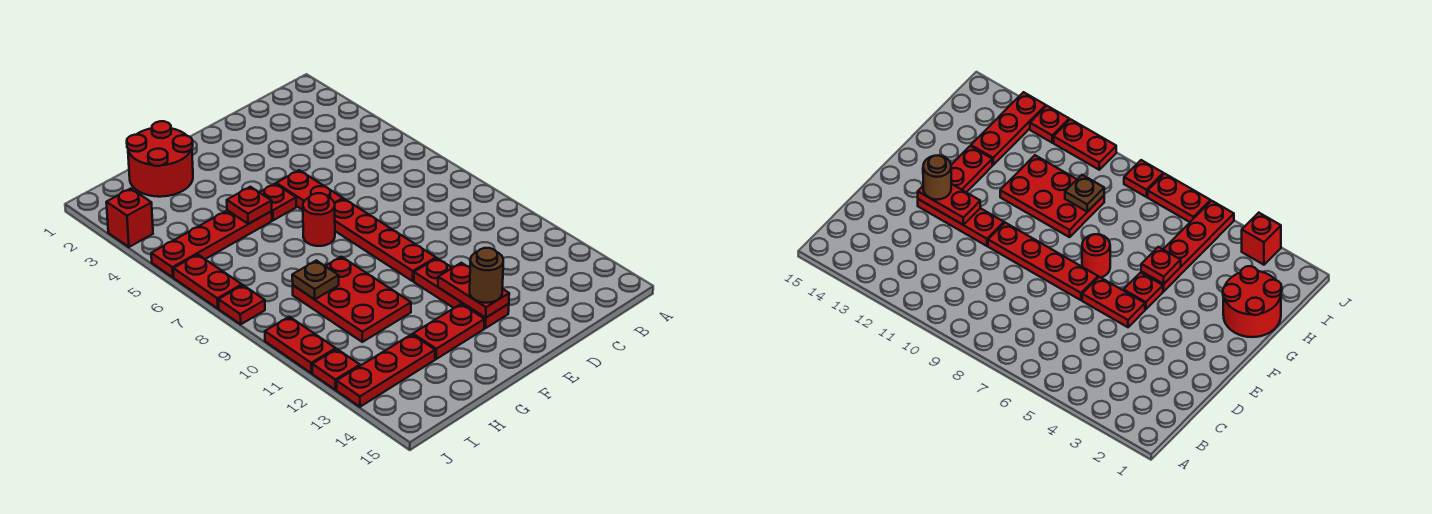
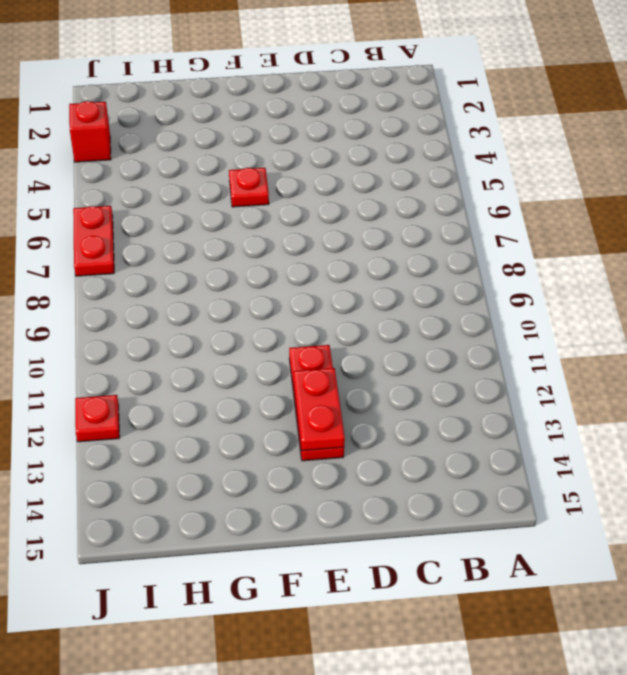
none -> red 1x2 plate [276,170,343,210]
none -> red 1x4 plate [335,199,436,281]
none -> red 1x1 round brick [303,193,335,246]

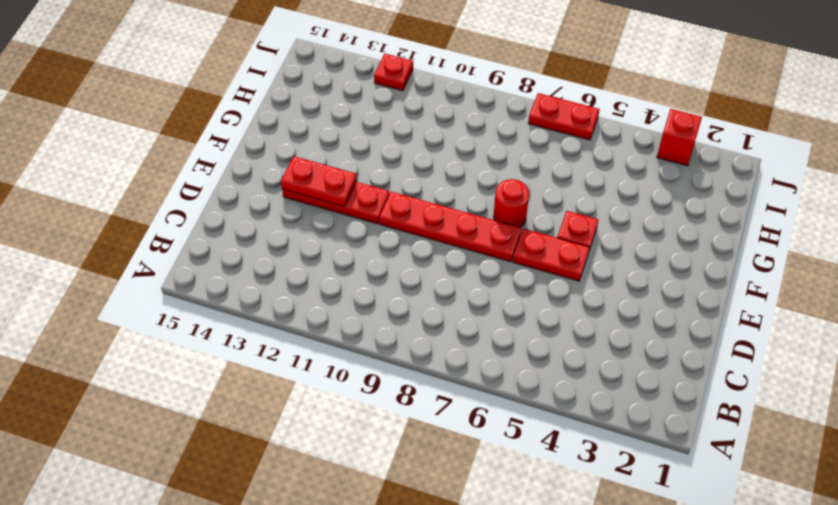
none -> red 1x2 plate [413,304,485,359]
none -> red 2x2 round brick [127,121,193,197]
none -> red 1x4 plate [151,210,272,277]

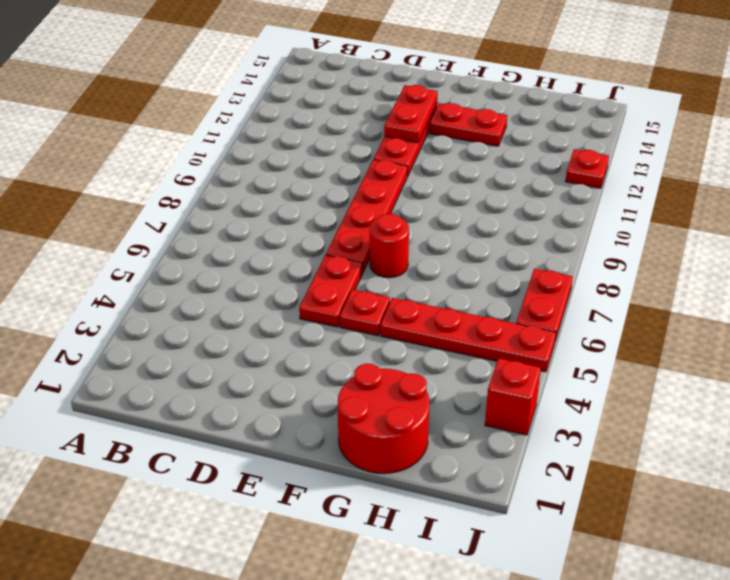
none -> red 2x3 plate [293,257,411,342]
none -> red 1x3 plate [337,334,435,407]
none -> red 1x1 plate [219,285,265,324]

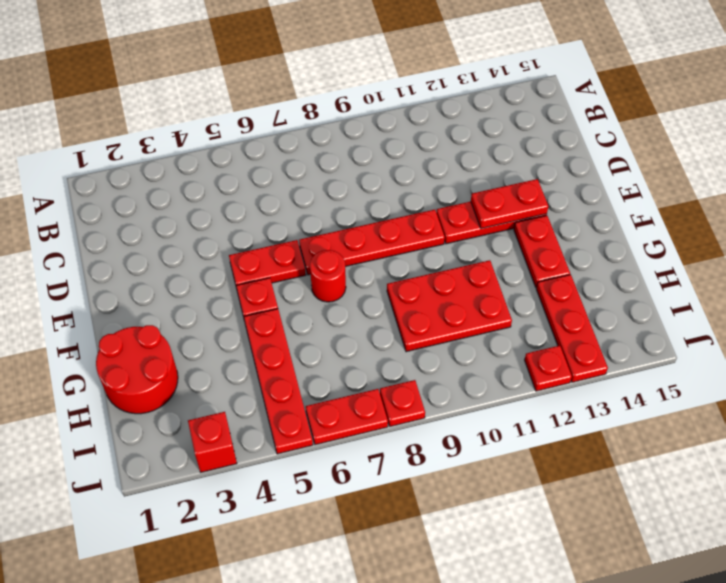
none -> red 1x2 plate [265,317,336,373]
none -> red 1x1 plate [227,187,272,224]
none -> brown 1x1 plate [292,260,339,299]

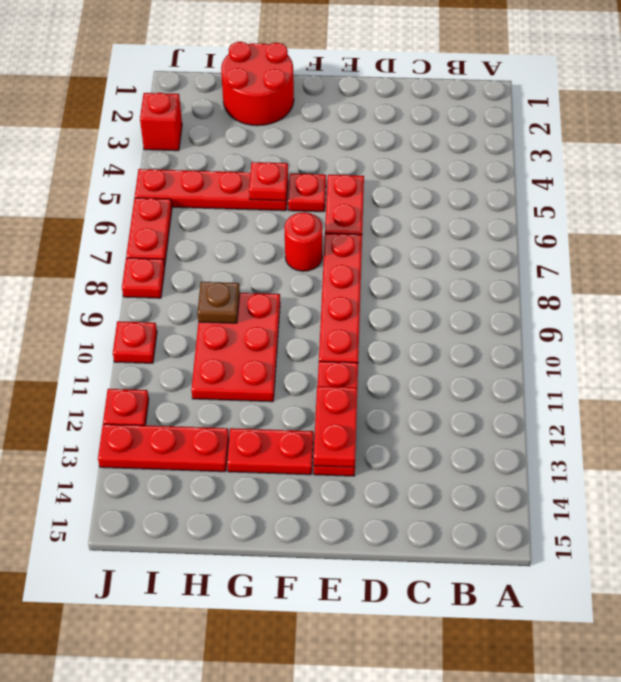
red 1x1 plate [113,321,157,363] -> red 1x2 plate [265,317,336,373]
none -> brown 1x1 round brick [470,248,503,303]

